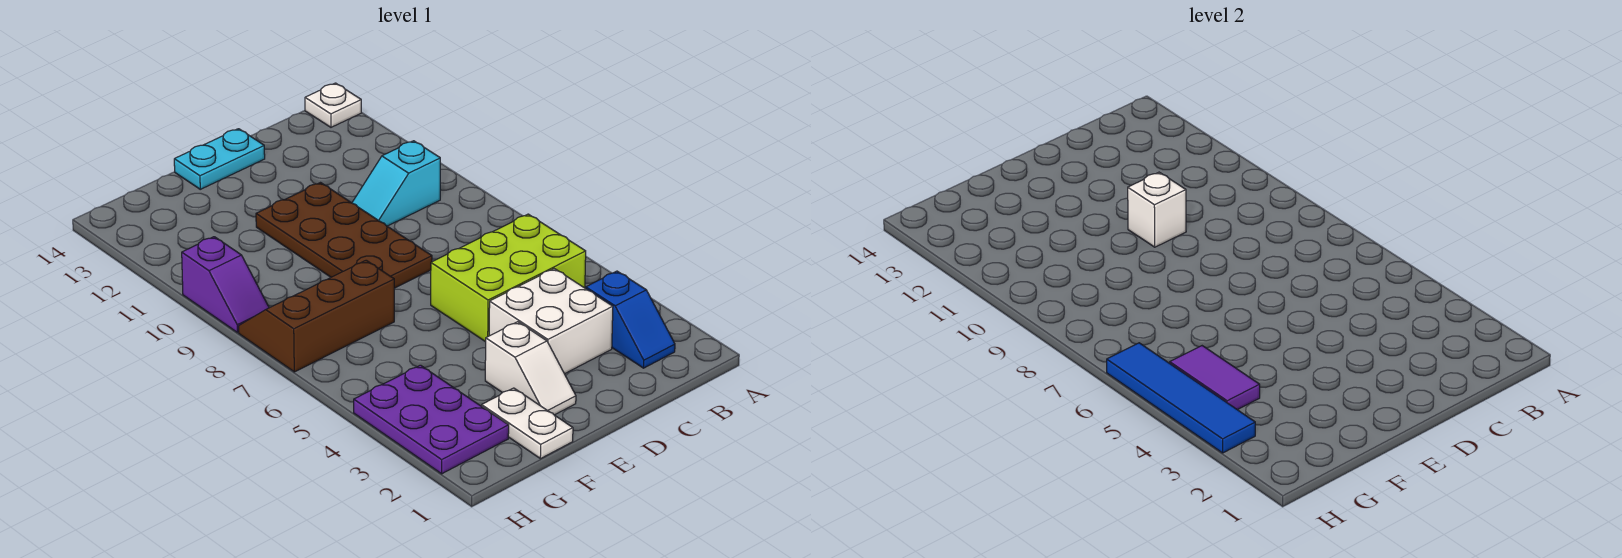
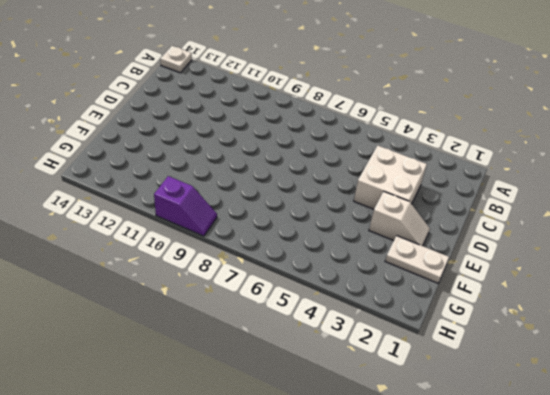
none -> blue 1x2 slope [586,271,675,368]
none -> lime 2x3 brick [431,214,586,342]
none -> cyan 1x2 slope [352,141,440,226]

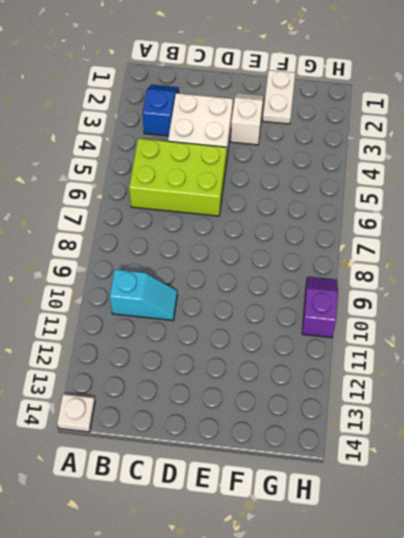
none -> brown 2x4 plate [256,183,432,288]
none -> cyan 1x2 plate [174,129,265,189]
none -> brown 2x3 slope [239,260,394,372]

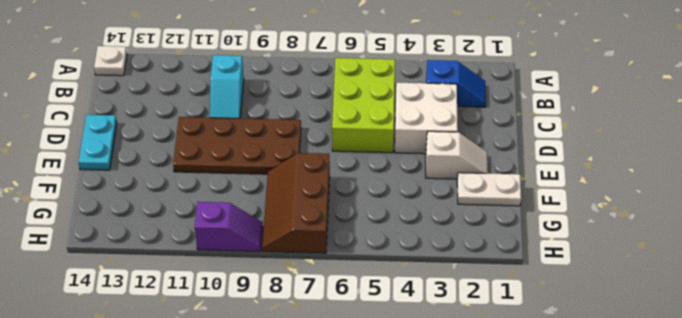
none -> purple 2x3 plate [354,365,509,474]
none -> white 1x1 brick [1128,172,1186,247]
none -> purple 1x2 tile [1170,346,1260,410]

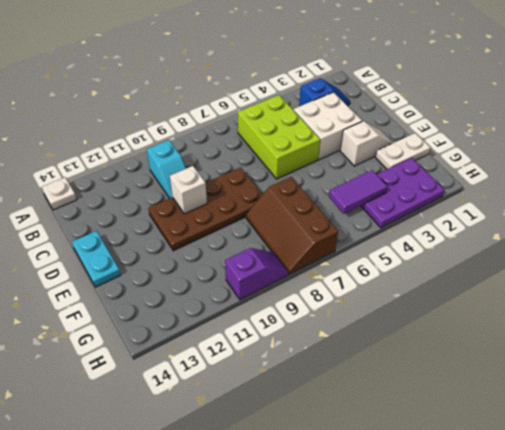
none -> blue 1x4 tile [1107,343,1255,453]

